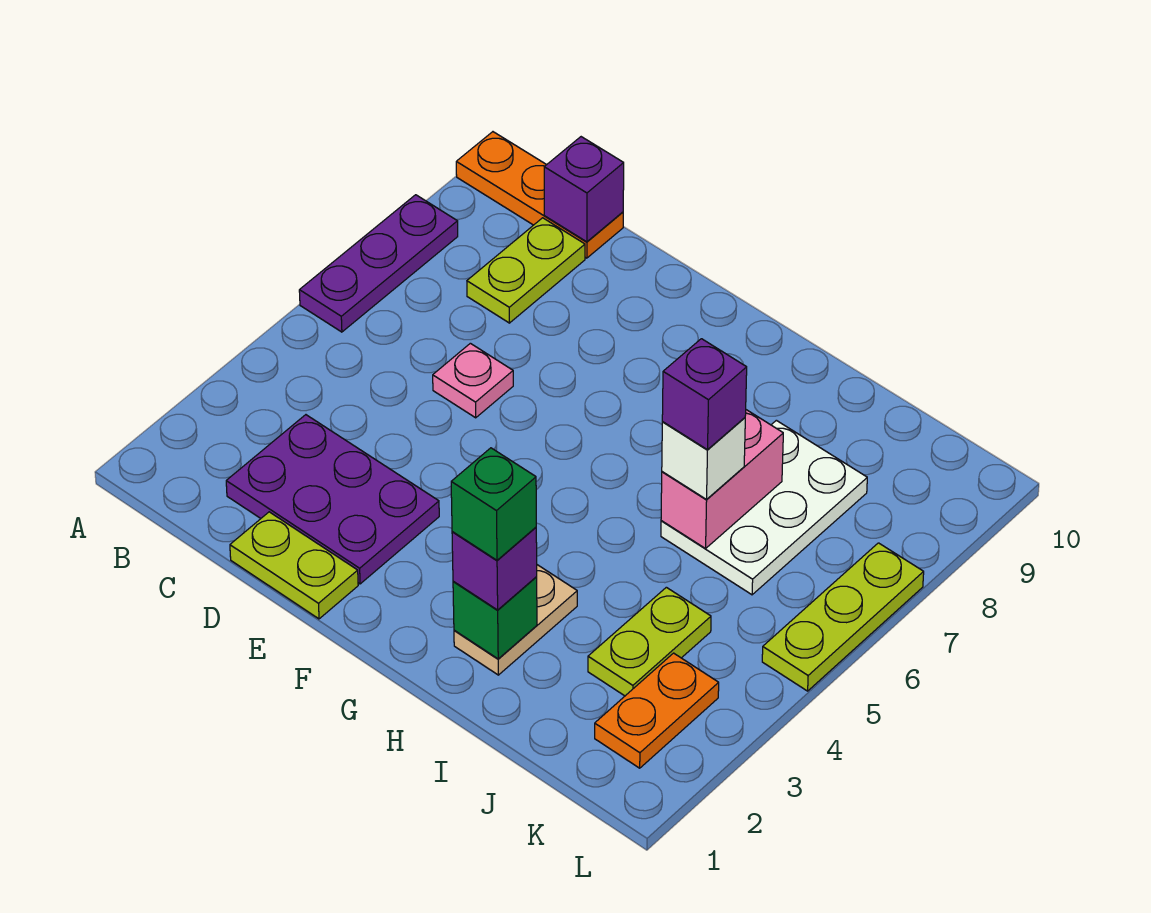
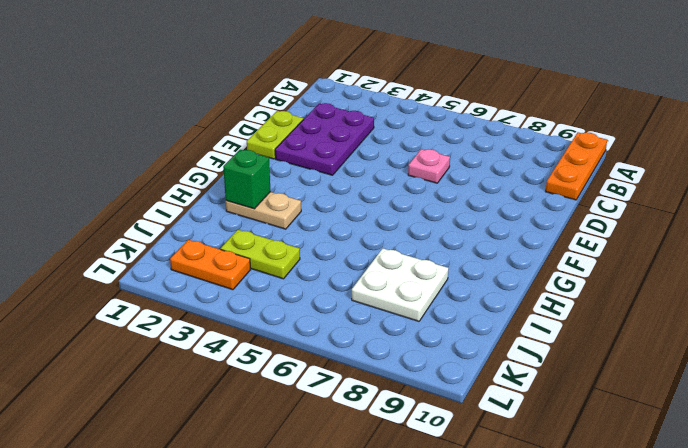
white 2x2 plate [352,249,448,321] -> white 2x3 plate [661,420,867,595]
none -> purple 1x3 plate [299,195,458,332]
none -> lime 1x2 plate [467,218,585,323]
none -> lime 1x3 plate [762,543,924,691]

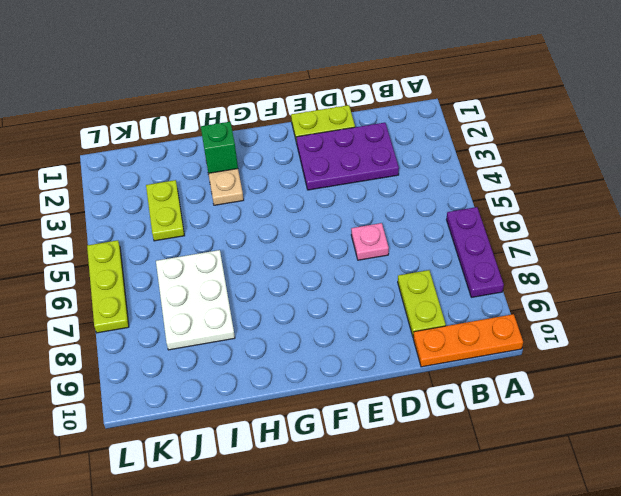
none -> orange 1x2 plate [595,653,719,768]
none -> purple 1x1 brick [544,137,624,242]
none -> pink 1x2 brick [661,410,783,548]

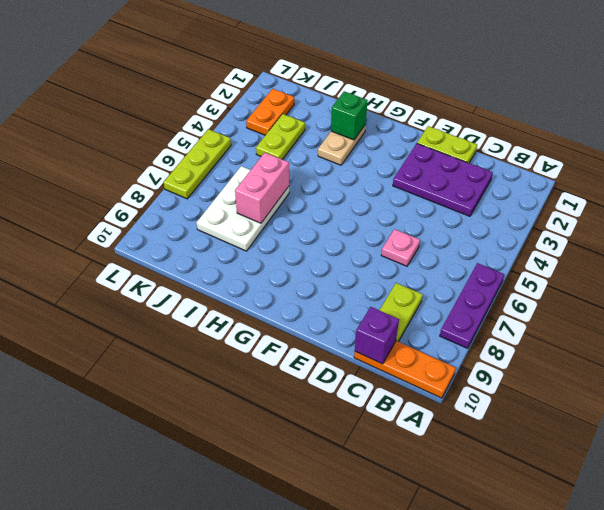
none -> purple 1x1 brick [452,527,537,610]
none -> white 1x1 brick [662,418,745,499]
none -> green 1x1 brick [451,448,536,560]

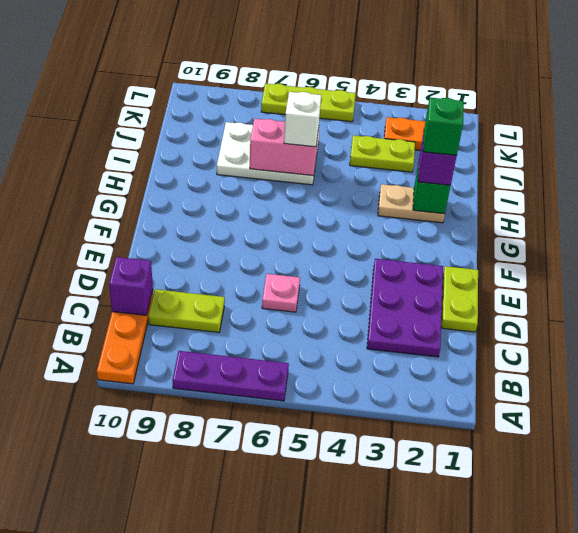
none -> purple 1x1 brick [662,339,747,450]

